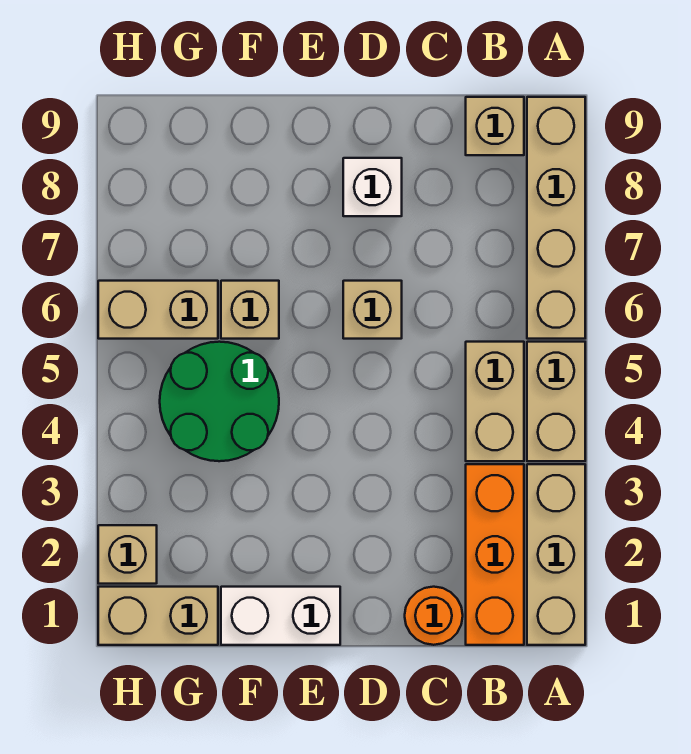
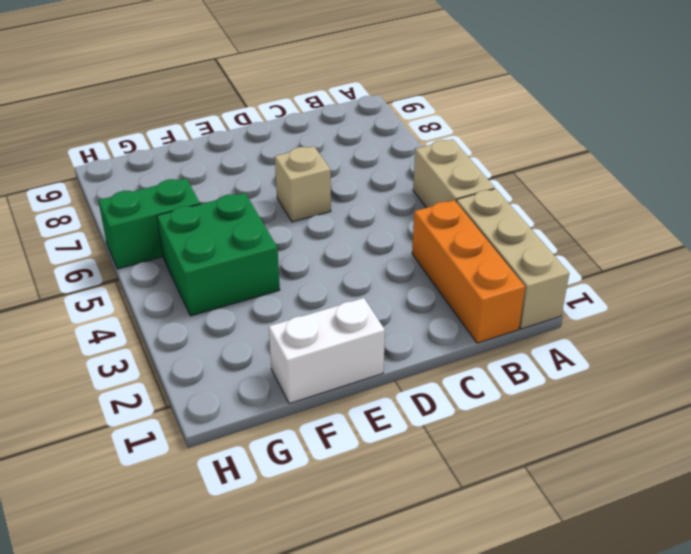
green 2x2 brick [157,193,280,316] -> green 2x2 round brick [160,342,279,461]
green 1x2 brick [98,178,200,269] -> tan 1x2 brick [98,281,218,339]
none -> tan 1x4 brick [527,97,585,339]
none -> tan 1x2 brick [466,342,524,461]
none -> tan 1x1 brick [466,97,524,155]

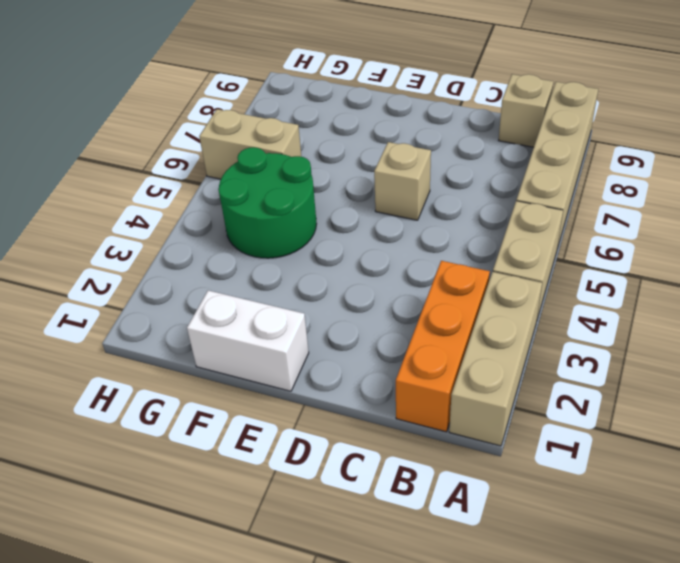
none -> tan 1x2 brick [466,342,524,461]
none -> orange 1x1 round brick [405,587,463,645]
none -> white 1x1 brick [343,158,402,216]

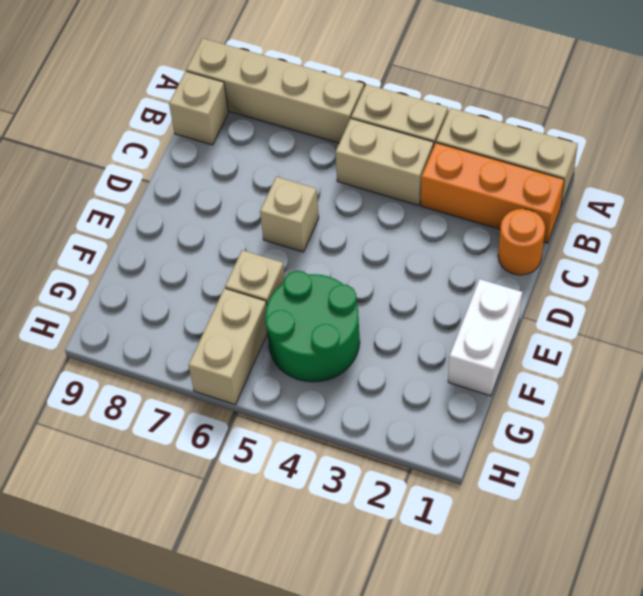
none -> white 1x1 brick [343,158,402,216]
none -> tan 1x2 brick [98,587,218,645]
none -> tan 1x1 brick [98,525,157,584]

